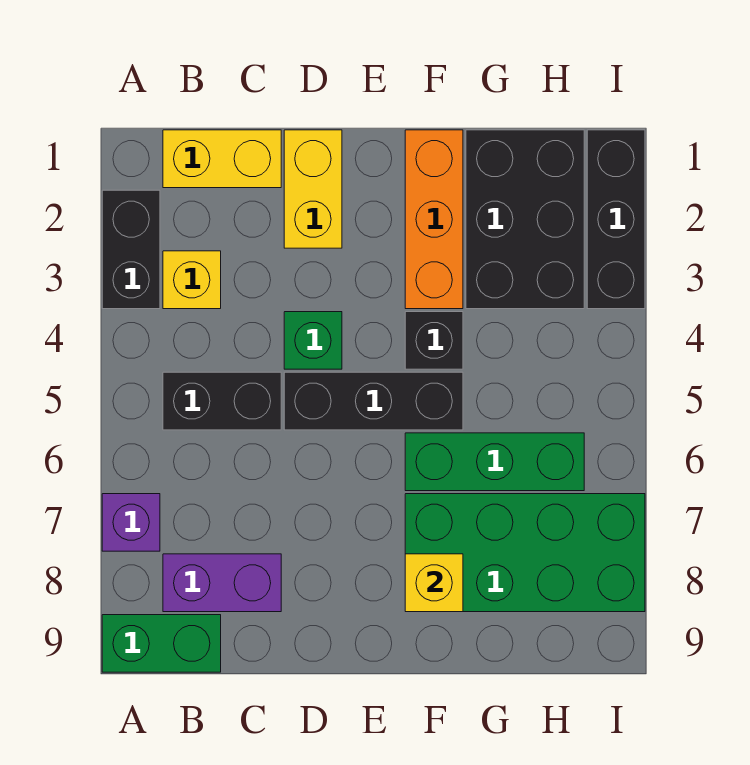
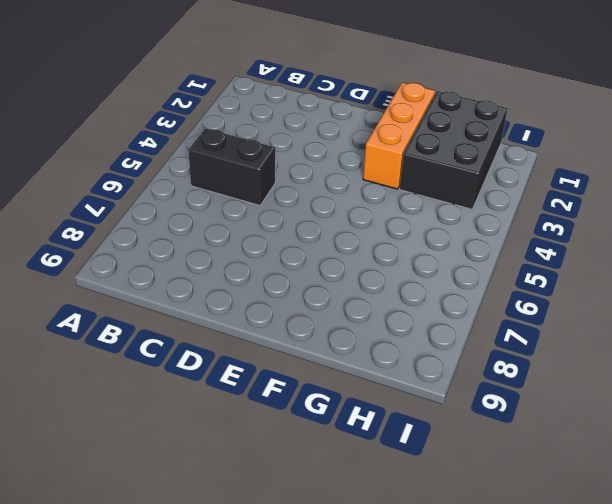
none -> black 1x2 brick [102,190,160,309]
none -> purple 1x1 brick [102,494,160,551]
none -> green 1x2 brick [102,615,221,672]

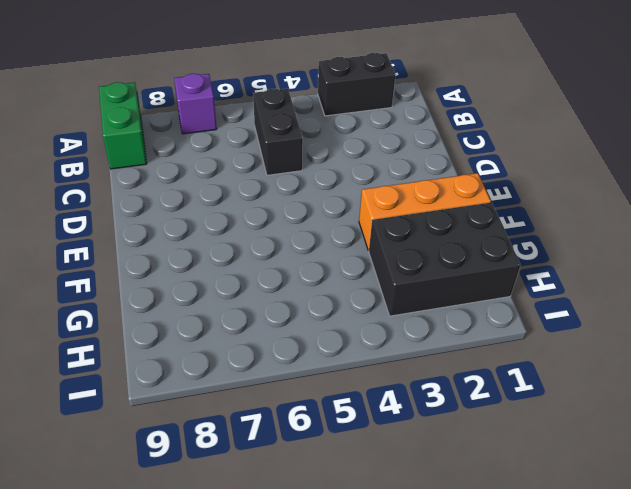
none -> yellow 1x2 brick [163,130,281,188]
none -> yellow 1x1 brick [163,251,221,309]
none -> purple 1x2 brick [163,554,281,612]

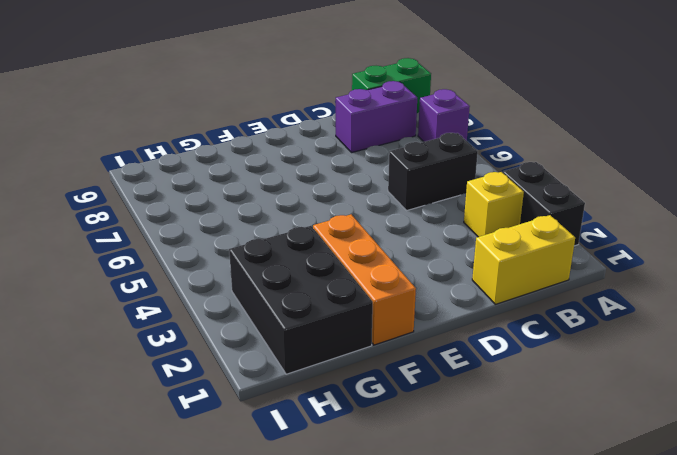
none -> yellow 1x2 brick [284,130,342,248]
none -> green 1x1 brick [284,312,342,369]
none -> black 1x3 brick [284,372,463,430]

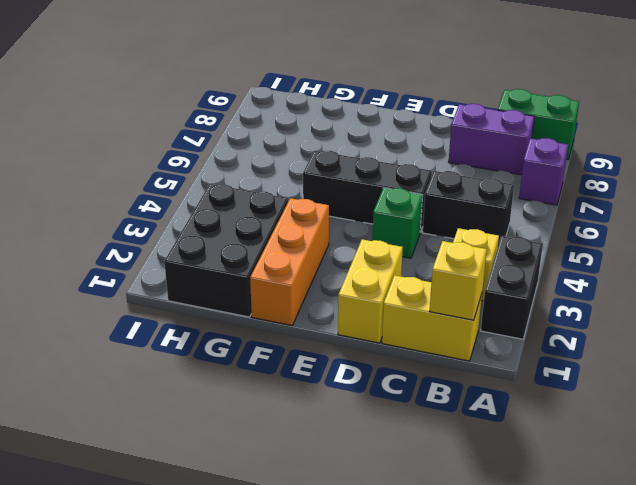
yellow 1x1 brick [430,241,487,320] -> yellow 1x1 brick moved to [405,554,463,612]
none -> black 1x1 brick [405,312,463,369]
none -> green 1x3 brick [405,433,584,491]
none -> green 2x4 brick [405,494,645,612]

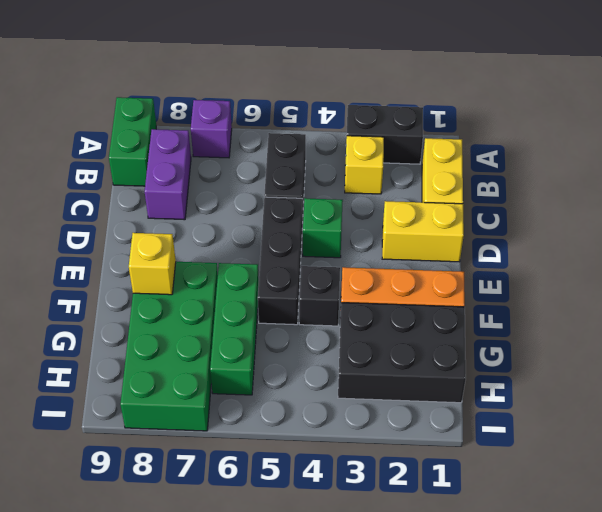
none -> black 1x3 brick [587,130,645,309]

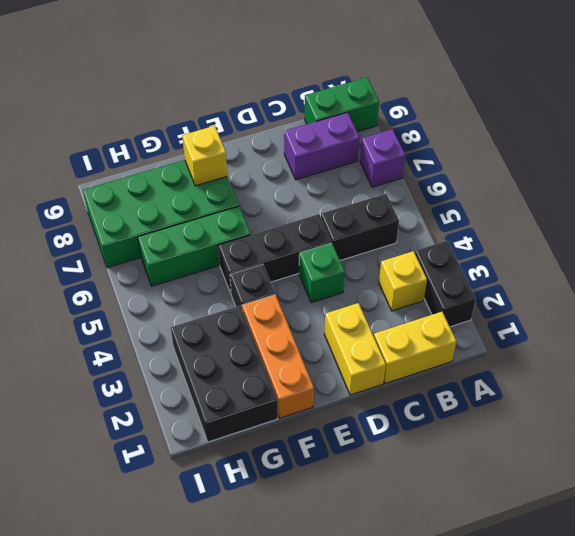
none -> black 1x3 brick [587,130,645,309]

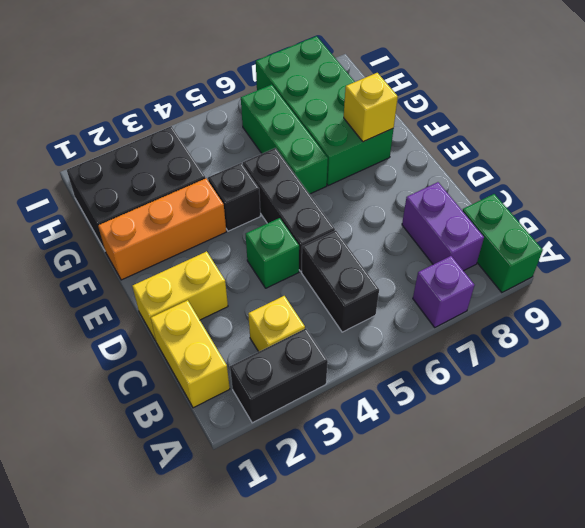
none -> black 1x3 brick [587,130,645,309]

